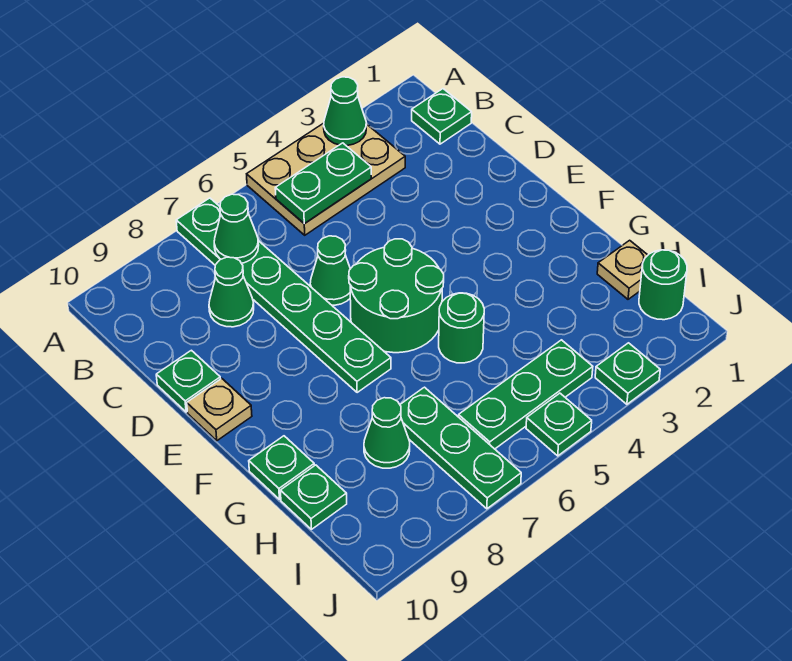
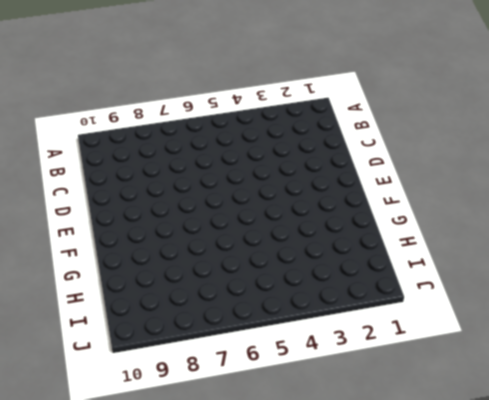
none -> tan 2x3 plate [247,123,405,235]
none -> green 1x6 plate [176,198,391,393]
none -> green 1x1 plate [412,89,472,144]

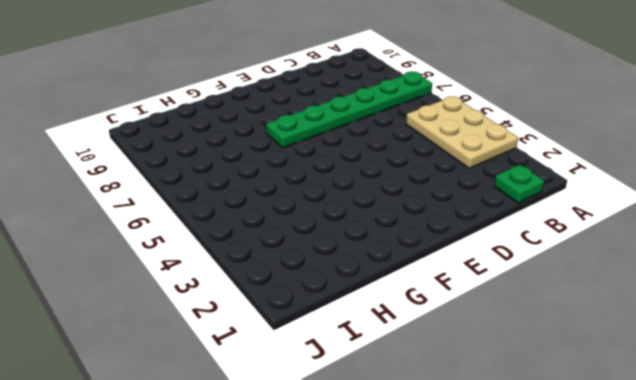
none -> green 1x1 cone [209,257,254,327]
none -> green 1x1 cone [310,236,350,305]
none -> green 1x1 plate [156,350,220,412]

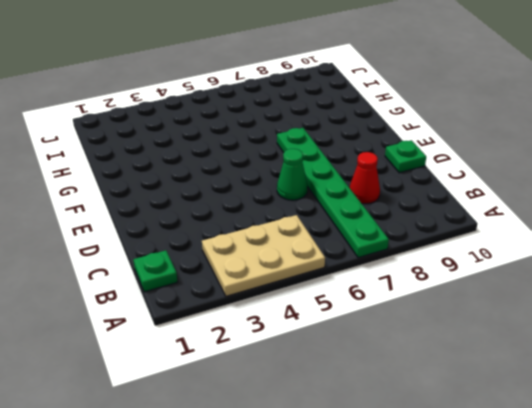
red 1x1 cone [349,152,380,204] -> green 1x1 cone [209,257,254,327]
none -> green 2x2 round brick [349,239,444,353]
none -> tan 1x1 plate [187,378,252,441]
none -> green 1x1 round brick [439,293,484,363]

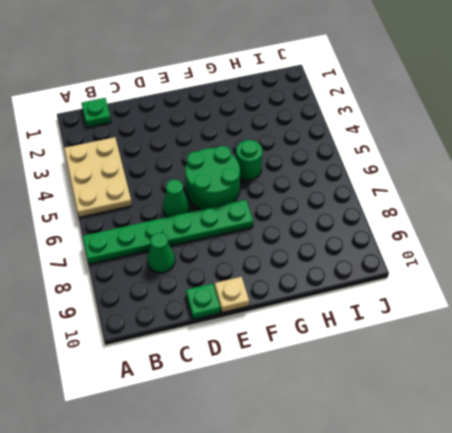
none -> green 1x1 plate [249,436,314,499]
none -> tan 1x1 plate [597,240,648,299]
none -> green 1x3 plate [400,387,521,509]

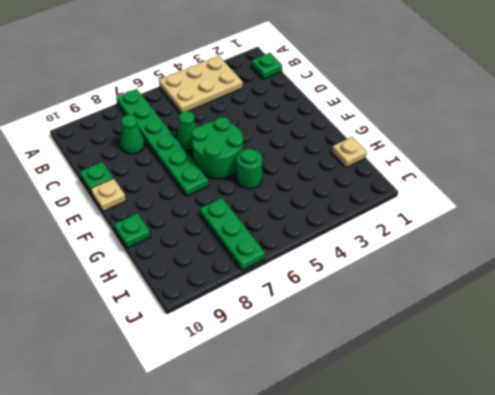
none -> green 1x1 cone [364,398,410,468]
none -> green 1x1 plate [280,465,347,529]
none -> green 1x1 round brick [639,250,687,320]

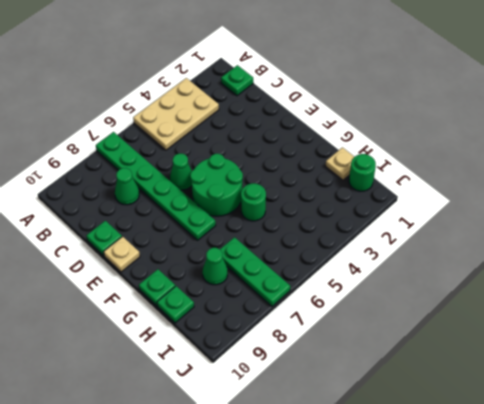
none -> green 1x3 plate [458,340,593,449]
none -> green 1x1 plate [595,343,660,404]
none -> green 1x1 plate [526,393,592,456]

